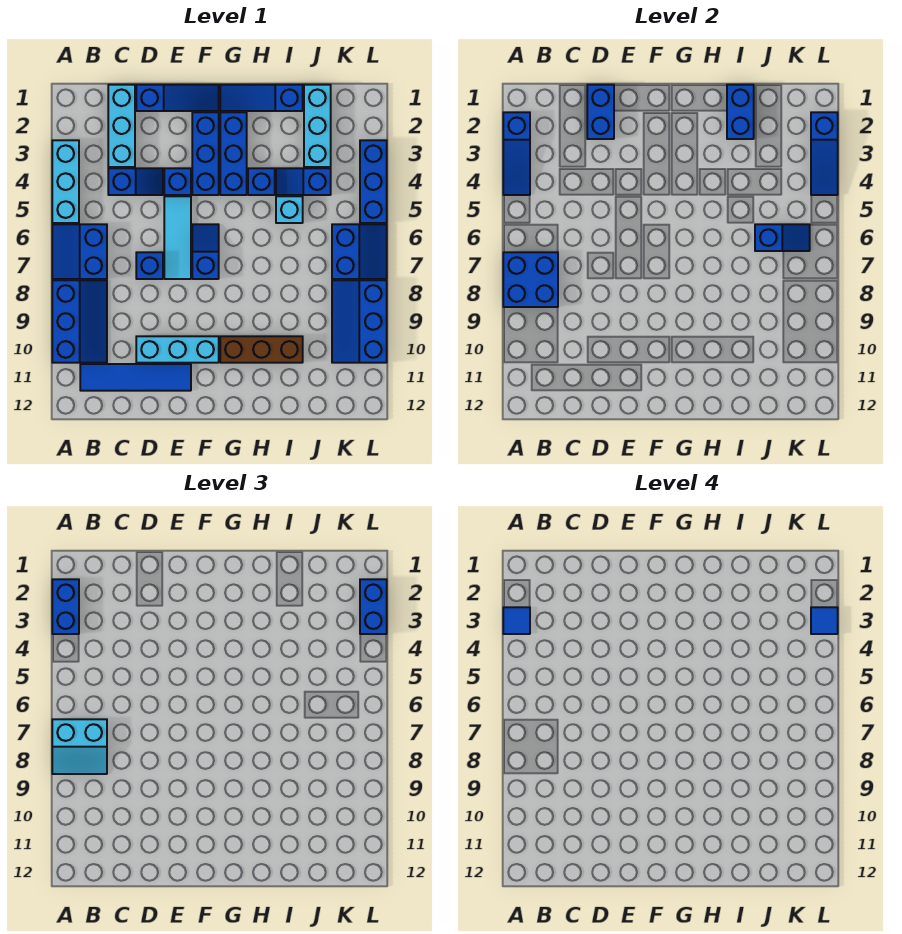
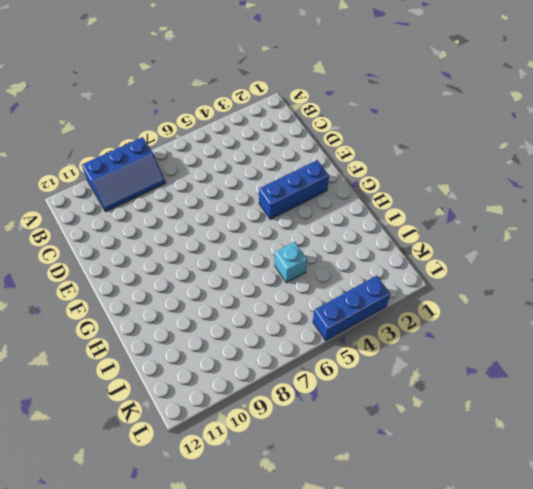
none -> cyan 1x3 brick [52,140,79,223]
none -> blue 2x2 slope [52,224,107,279]
none -> blue 1x4 tile [80,364,191,391]
none -> cyan 1x3 brick [108,85,135,167]

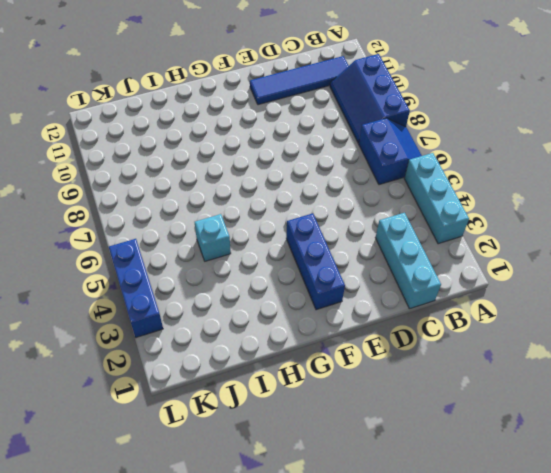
none -> blue 1x2 slope [108,168,163,195]
none -> blue 1x3 slope [136,85,219,111]
none -> blue 1x1 brick [136,252,163,279]
none -> cyan 1x3 brick [136,336,219,363]

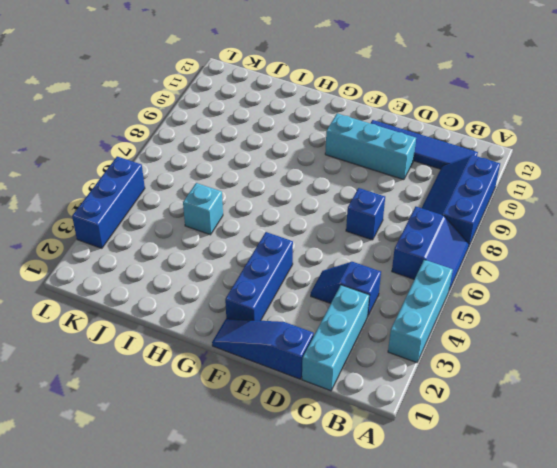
none -> blue 1x1 brick [164,168,191,195]
none -> cyan 1x3 tile [164,196,191,279]
none -> blue 1x2 slope [192,224,219,279]
none -> blue 1x3 slope [220,85,303,111]

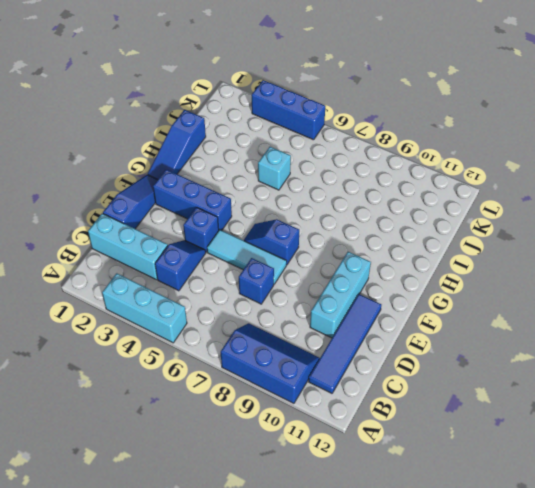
none -> blue 2x2 slope [52,224,107,279]
none -> blue 1x3 brick [220,112,247,195]
none -> brown 1x3 brick [220,336,303,363]
none -> blue 1x1 brick [248,168,275,195]

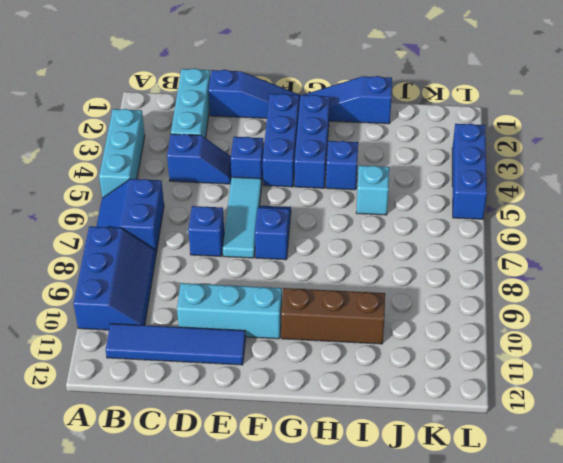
none -> blue 1x2 slope [276,168,331,195]
none -> cyan 1x3 brick [304,85,331,167]
none -> blue 2x2 slope [332,224,387,279]
none -> blue 2x3 slope [332,280,387,363]

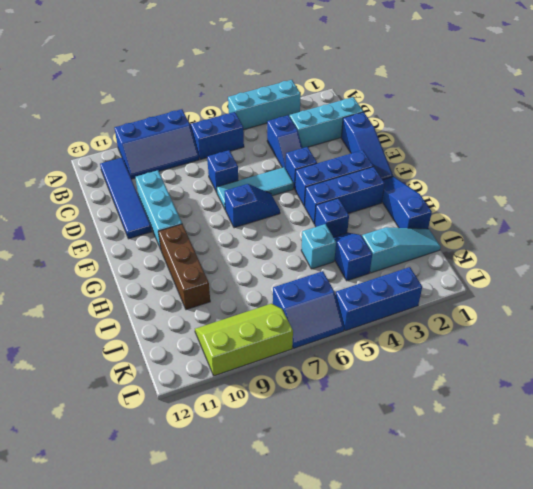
cyan 1x3 slope [362,227,441,273] -> cyan 1x3 brick [304,85,331,167]
lime 2x3 slope [195,304,293,376] -> blue 2x3 slope [332,280,387,363]
none -> blue 1x3 slope [503,112,530,195]
none -> blue 2x2 brick [503,252,558,307]
none -> blue 1x2 brick [587,85,614,139]
none -> blue 1x2 brick [727,85,754,139]

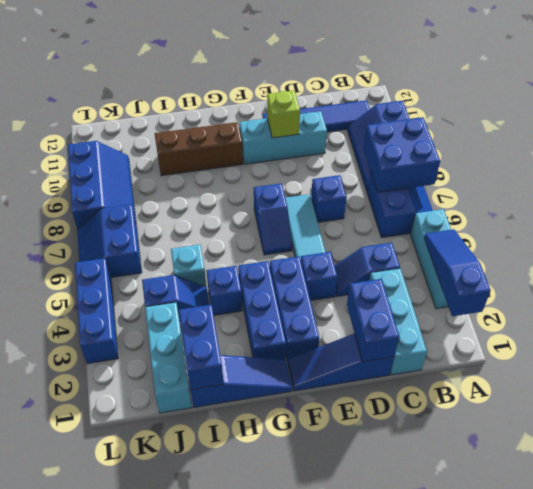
lime 1x1 brick [267,91,300,138] -> none
none -> blue 1x2 slope [755,224,810,251]
none -> blue 1x3 slope [811,112,838,195]
none -> blue 1x2 brick [52,579,79,634]
none -> cyan 2x2 slope [52,719,107,774]

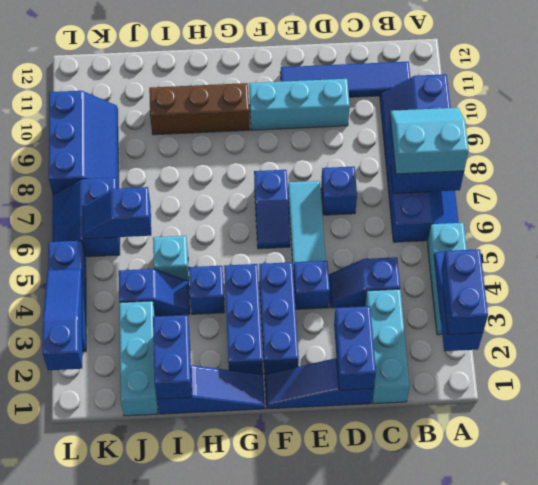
none -> blue 1x2 brick [360,579,387,634]
none -> blue 1x1 tile [503,607,530,634]
none -> blue 1x1 tile [811,607,838,634]

